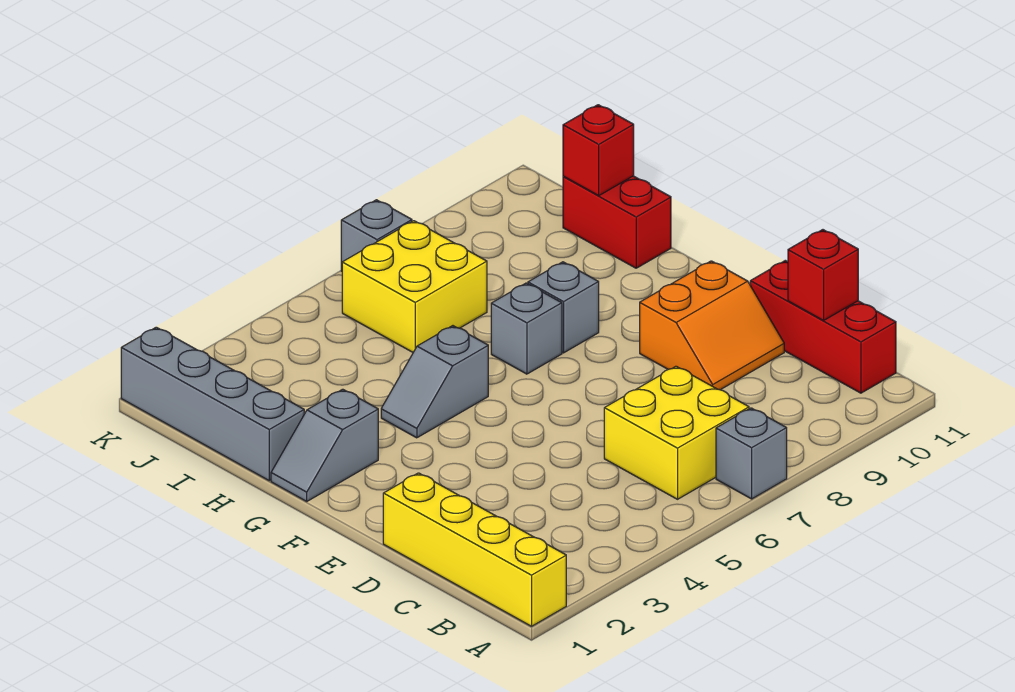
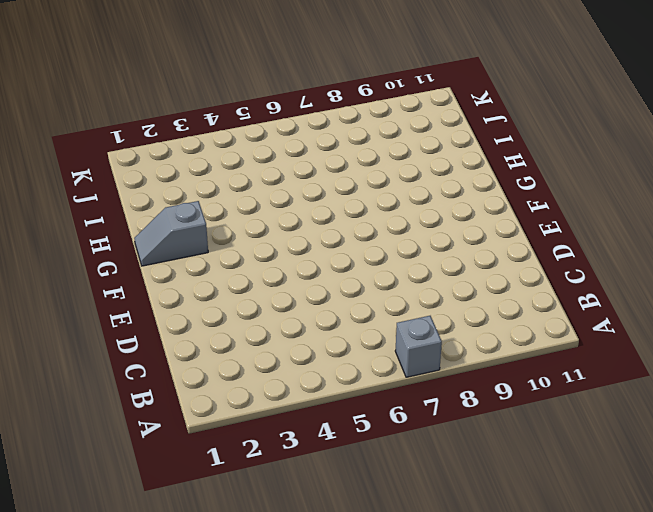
none -> yellow 1x4 brick [383,473,566,626]
none -> yellow 2x2 brick [604,366,749,499]
none -> red 1x3 brick [750,260,896,393]

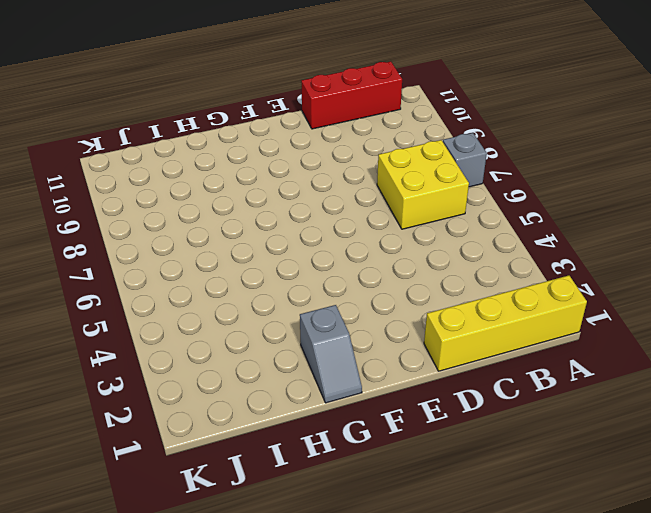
none -> orange 2x2 slope [640,261,784,390]
none -> grey 1x2 slope [381,326,488,438]
none -> grey 1x1 brick [491,283,562,374]

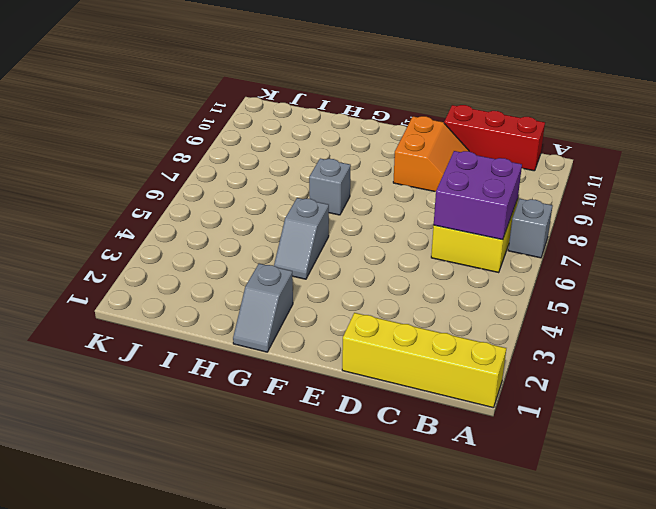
purple 2x2 brick [434,151,522,240] -> none
none -> grey 1x1 brick [528,262,599,353]
none -> grey 1x4 brick [121,327,304,481]
none -> red 1x2 brick [563,176,671,268]

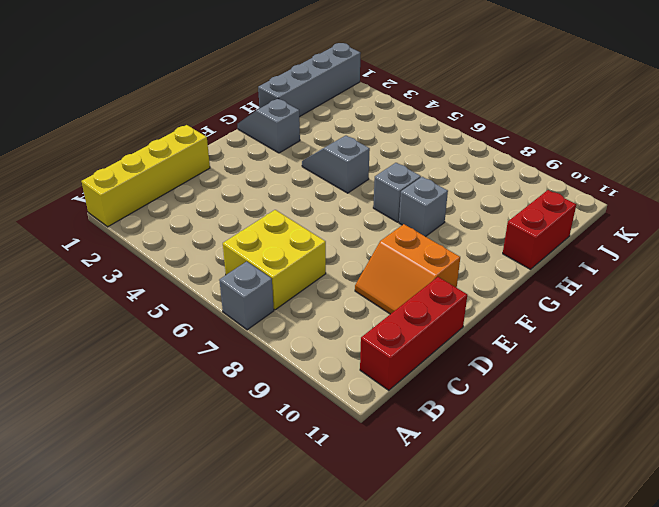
none -> yellow 2x2 brick [342,221,487,352]
none -> grey 1x1 brick [341,200,412,271]
none -> red 1x1 brick [788,230,858,321]

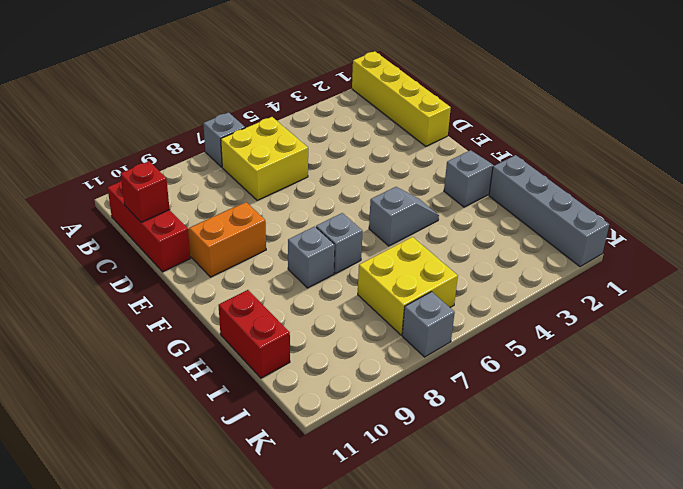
none -> red 1x1 brick [563,105,634,196]

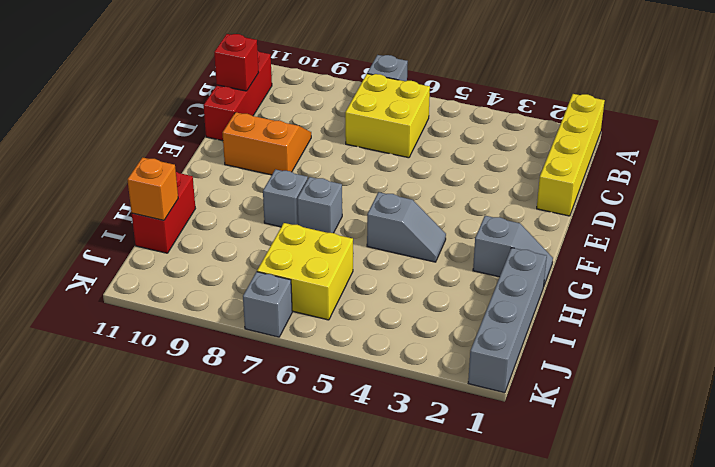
orange 1x1 brick [127,157,178,220] -> red 1x1 brick [563,105,634,196]

